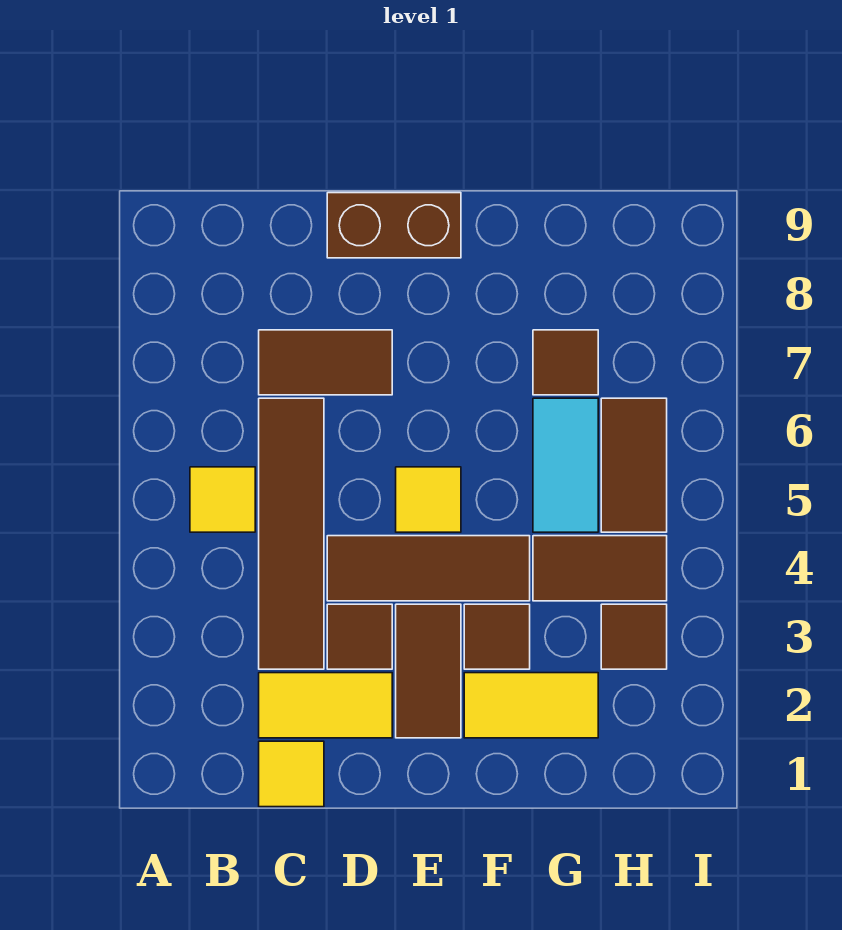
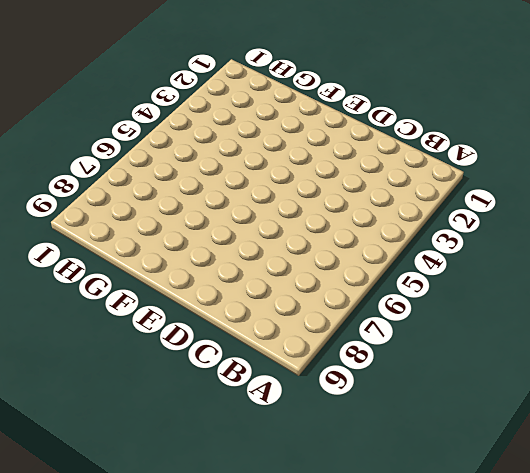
none -> yellow 1x1 tile [190,467,255,532]
none -> yellow 1x1 tile [259,741,324,807]
none -> yellow 1x2 tile [259,673,392,738]

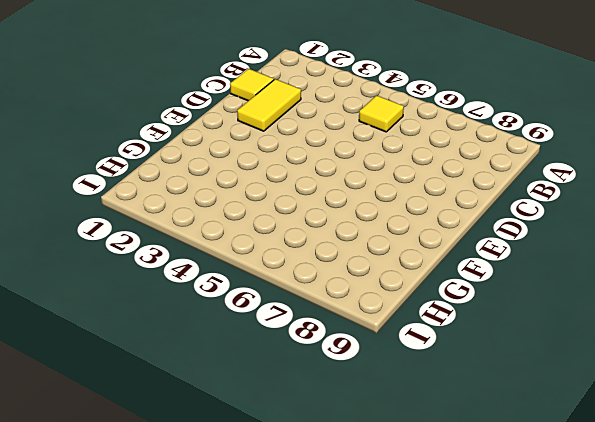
none -> brown 1x4 tile [259,398,324,669]
none -> brown 1x2 tile [259,330,392,395]
none -> brown 1x1 tile [327,604,392,669]

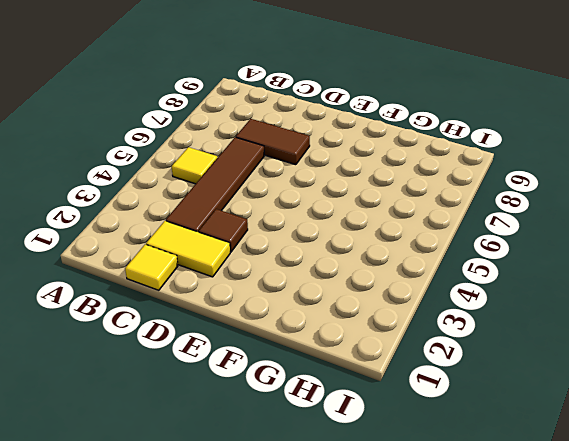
none -> brown 1x3 tile [327,536,530,601]
none -> brown 1x2 brick [327,193,461,258]
none -> brown 1x2 tile [396,604,461,738]

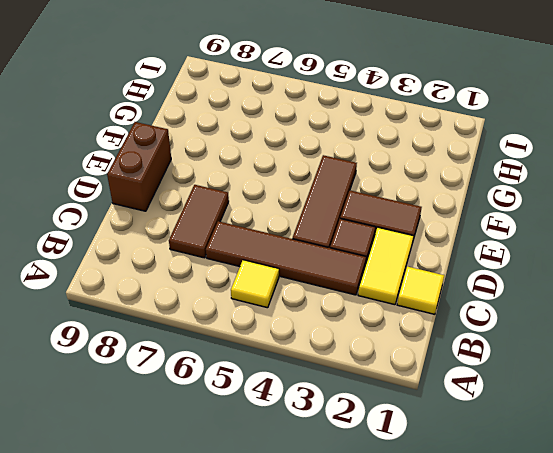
none -> yellow 1x1 tile [396,467,461,532]
none -> yellow 1x2 tile [464,673,598,738]
none -> brown 1x1 tile [464,604,530,669]

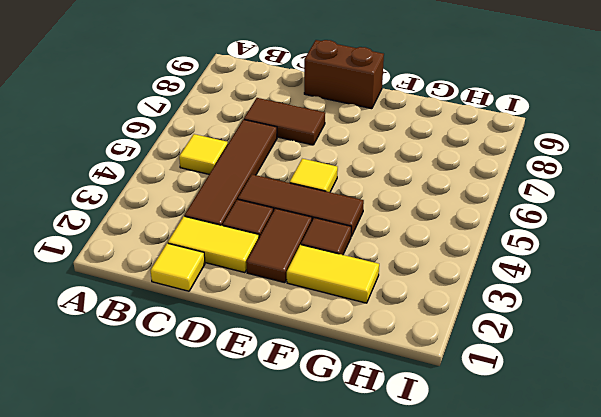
none -> brown 1x2 tile [533,536,667,601]
none -> cyan 1x2 tile [533,398,598,532]
none -> brown 1x1 tile [533,330,598,395]

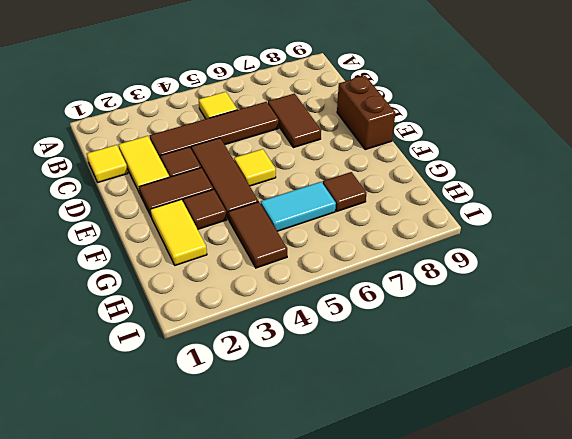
none -> brown 1x1 tile [601,604,667,669]
none -> brown 1x2 tile [601,398,667,532]

